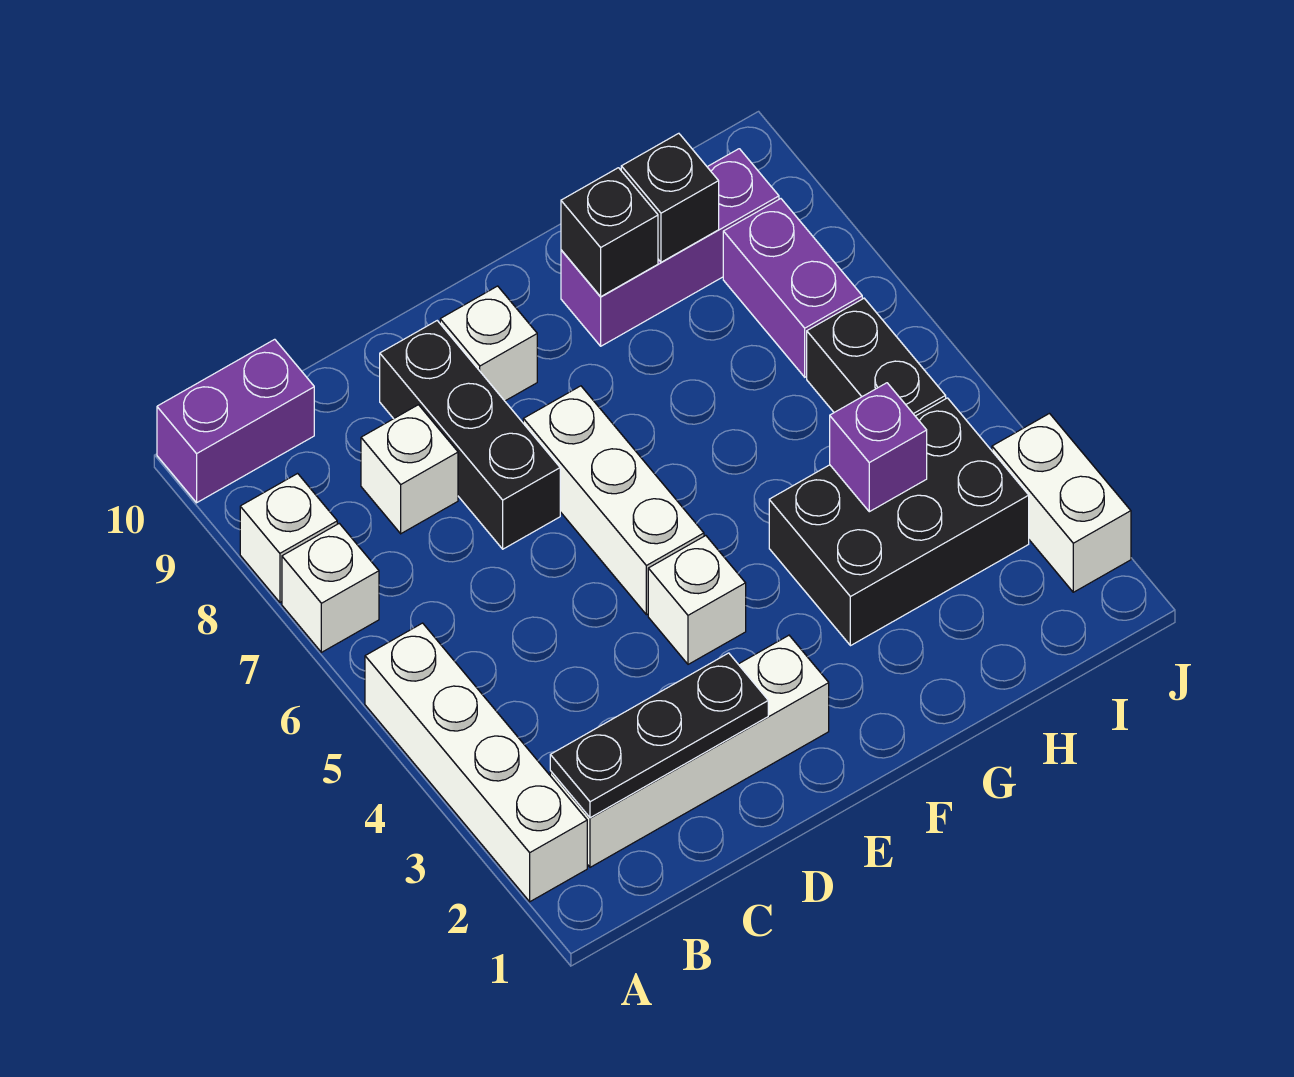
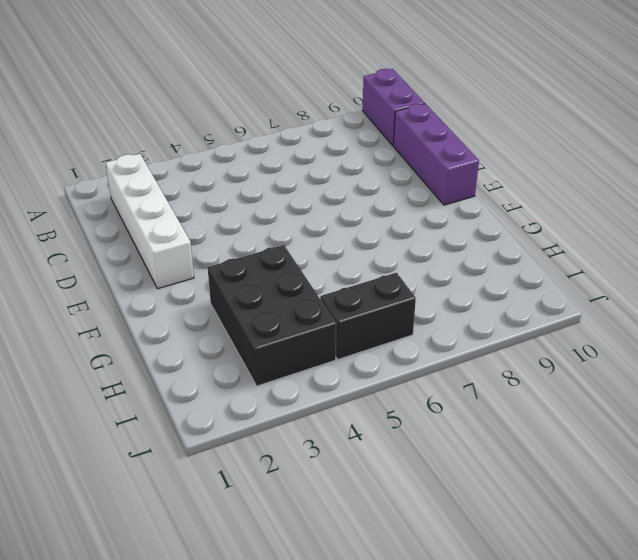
purple 1x3 brick [393,104,479,205] -> purple 1x3 brick moved to [561,149,779,346]
none -> white 1x4 brick [365,623,587,902]
none -> white 1x1 brick [282,523,379,652]
none -> white 1x1 brick [240,474,337,602]

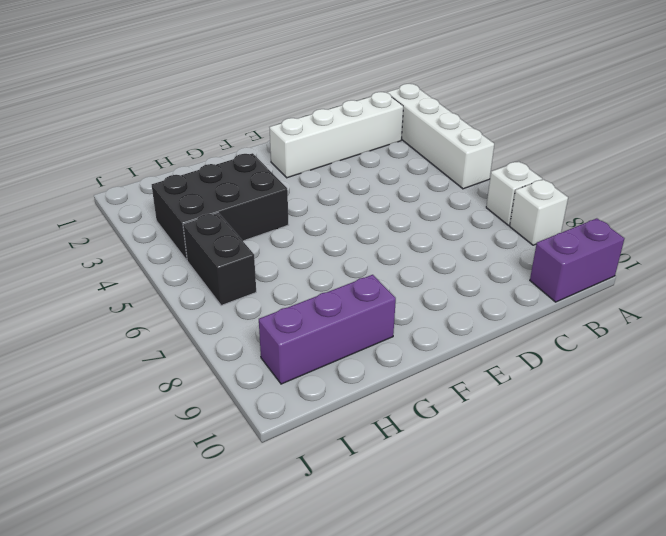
none -> white 1x1 brick [361,405,458,534]
none -> black 1x3 brick [380,321,560,549]
none -> white 1x1 brick [648,536,746,664]

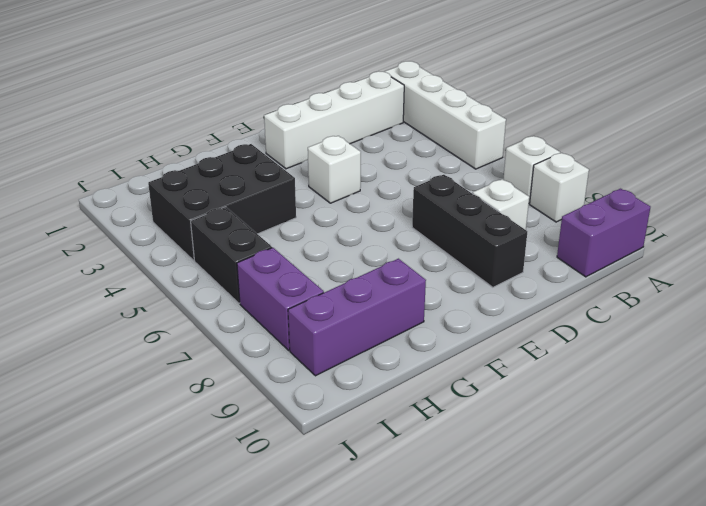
none -> white 1x3 brick [523,386,704,615]
none -> white 1x1 brick [440,286,537,401]
none -> white 1x2 brick [992,414,1131,592]

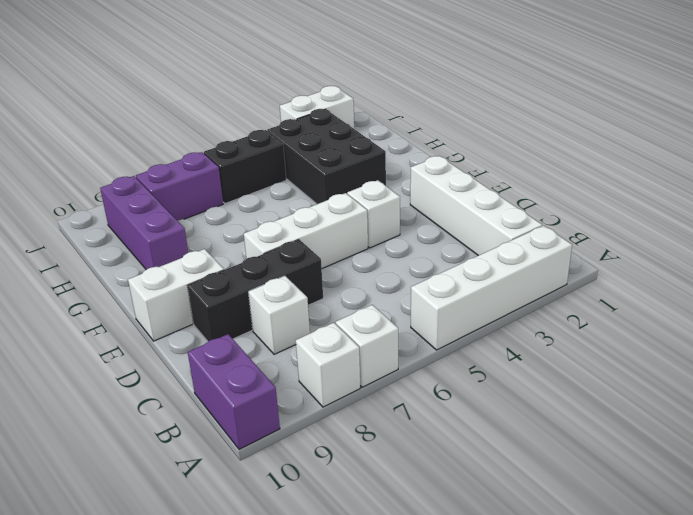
white 1x2 brick [128,249,224,341] -> white 1x1 brick [440,286,537,401]
none -> black 1x3 plate [550,653,768,818]
none -> black 1x1 brick [561,168,658,297]
none -> purple 1x1 brick [830,383,927,512]

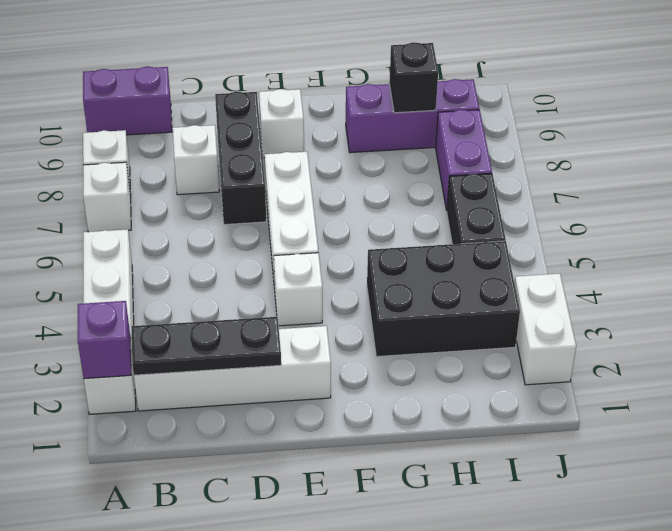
purple 1x1 brick [78,301,131,379] -> purple 1x1 brick moved to [830,383,927,512]
none -> black 1x1 brick [561,168,658,297]

